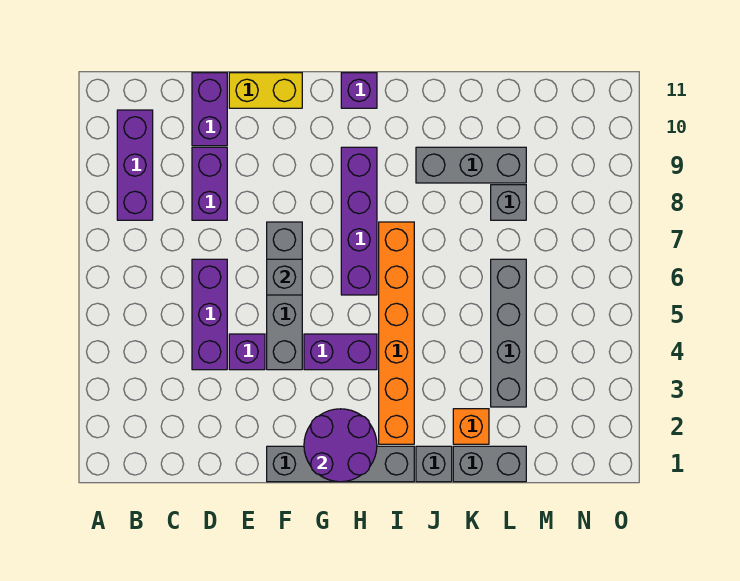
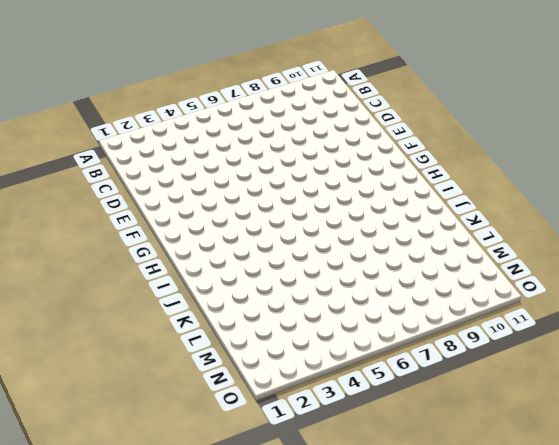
none -> purple 1x3 brick [117,110,153,220]
none -> purple 1x3 brick [192,259,227,370]
none -> purple 1x2 brick [192,147,227,220]

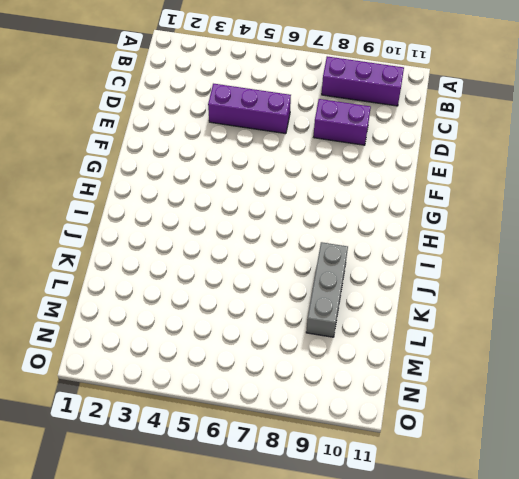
none -> purple 1x2 brick [192,73,227,146]
none -> purple 1x1 brick [229,334,265,370]
none -> yellow 1x2 brick [229,73,302,108]

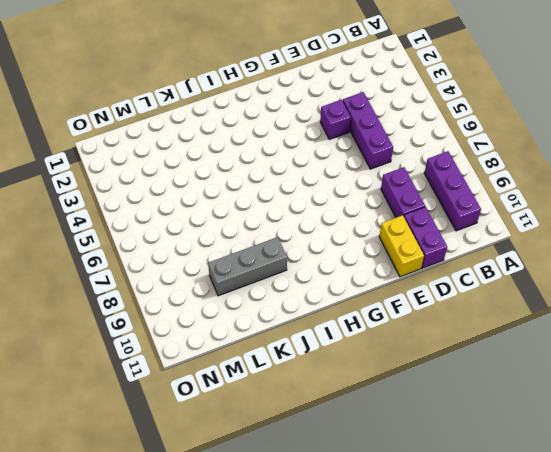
yellow 1x2 brick [379,215,424,277] -> yellow 1x2 brick turned to [229,73,302,108]
none -> grey 1x4 brick [267,446,414,482]
none -> grey 1x4 brick [267,222,302,370]
none -> purple 1x2 brick [304,334,377,370]

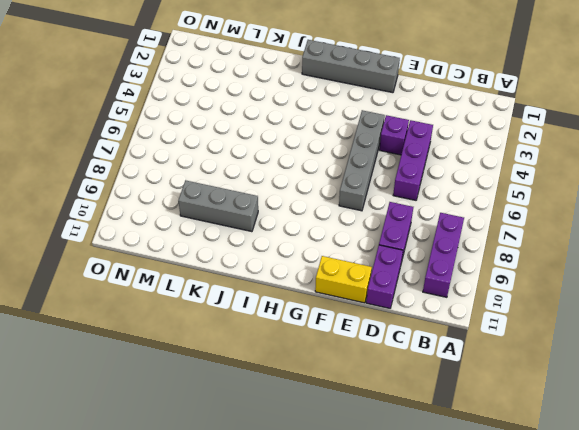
none -> purple 1x2 brick [304,334,377,370]
none -> purple 1x4 brick [341,147,377,295]
none -> purple 1x1 brick [341,73,377,108]

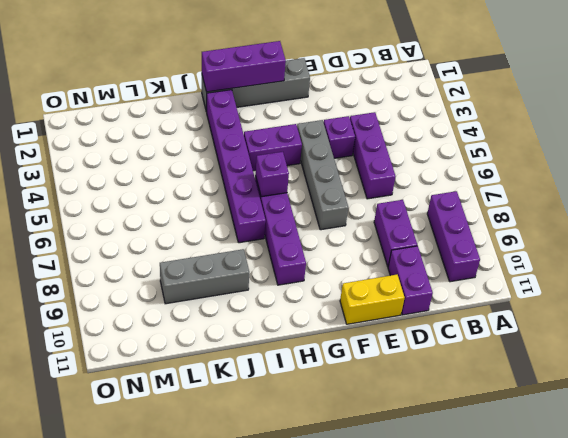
purple 1x3 brick [202,41,286,92] -> purple 2x2 round brick [304,409,377,482]
purple 1x1 brick [255,152,289,197] -> purple 1x1 brick moved to [341,73,377,108]
purple 1x6 brick [207,90,266,243] -> orange 1x6 brick [379,222,414,444]
none -> grey 1x1 brick [416,446,452,482]
none -> grey 1x2 brick [453,446,526,482]
none -> orange 1x1 brick [453,409,489,444]

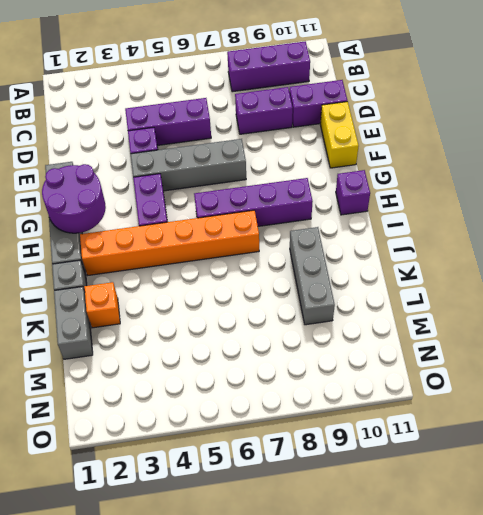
none -> grey 1x4 brick [491,259,526,407]
none -> grey 1x1 brick [491,185,526,220]
none -> grey 1x1 brick [267,259,302,295]

